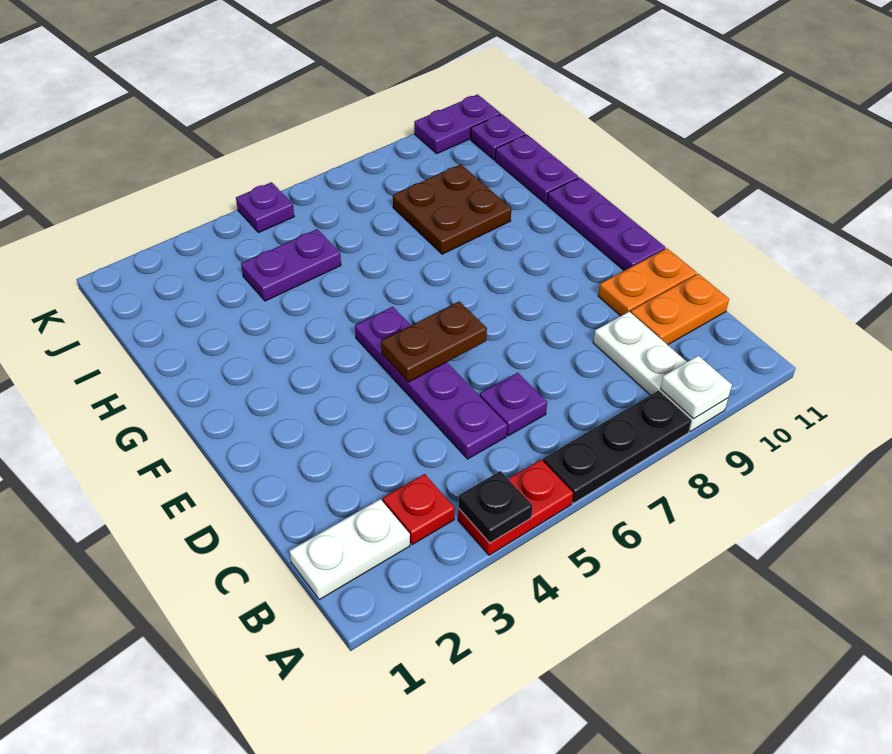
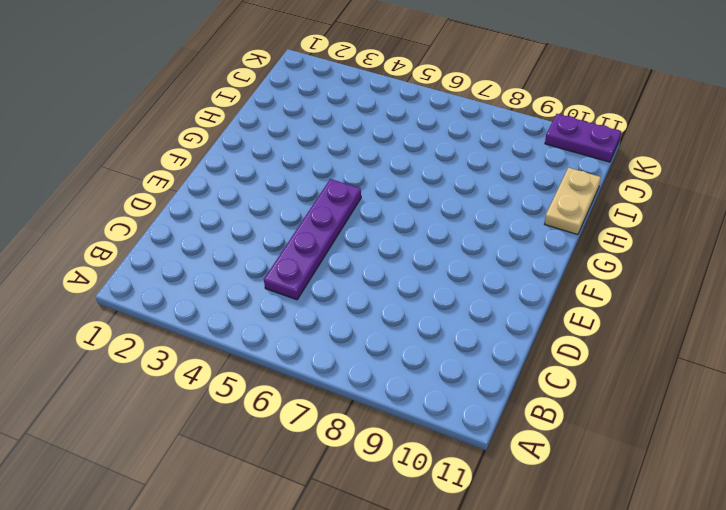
tan 1x2 plate [545,168,601,235] -> purple 1x2 plate [495,135,578,204]
none -> red 1x2 plate [458,460,573,555]
none -> black 1x3 plate [543,391,691,503]
none -> white 1x3 plate [593,312,728,431]

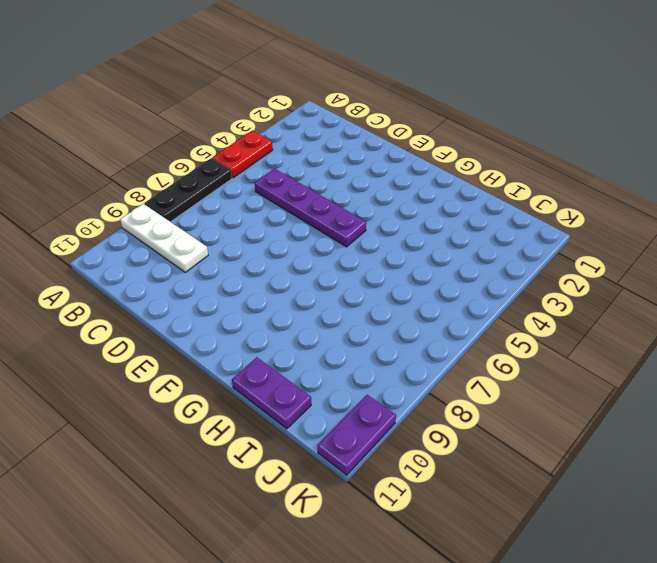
none -> white 1x2 plate [290,499,410,600]
none -> red 1x1 plate [383,474,455,544]
none -> purple 1x1 plate [480,373,547,436]

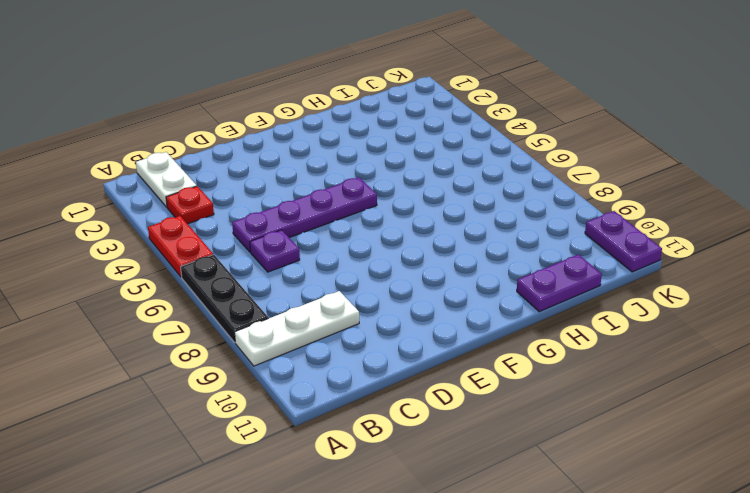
none -> orange 1x2 plate [631,274,729,345]
none -> orange 1x2 plate [598,248,697,316]
none -> purple 1x3 plate [547,178,665,271]

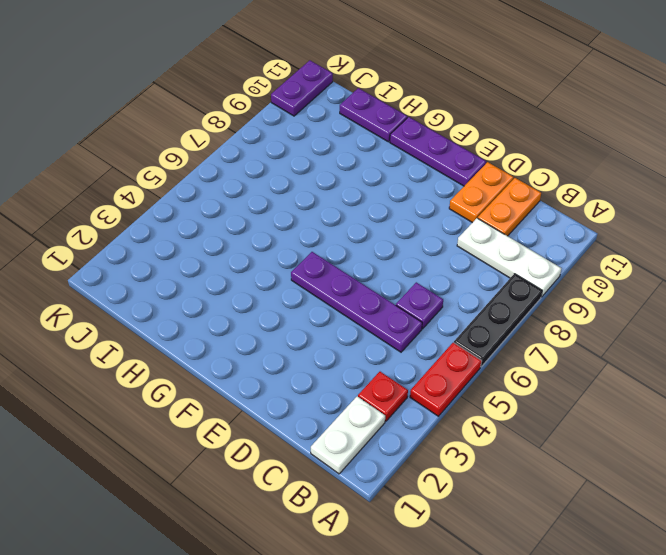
none -> brown 2x2 plate [393,164,511,254]
none -> purple 1x2 plate [241,229,341,301]
none -> purple 1x1 plate [471,114,526,160]

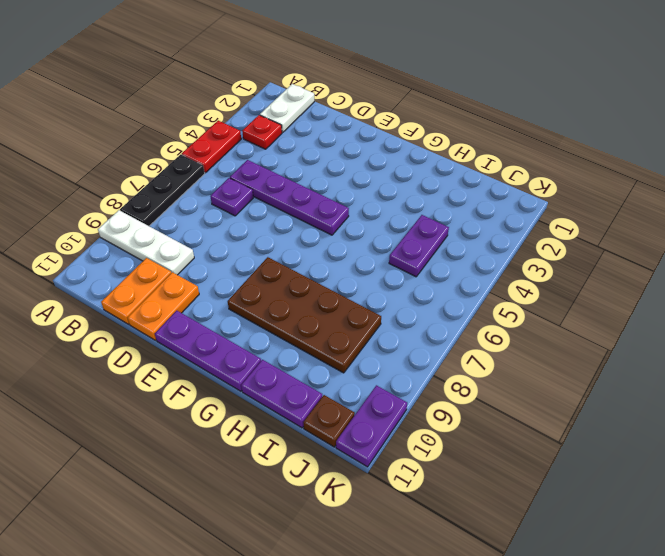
brown 2x4 plate [228,257,381,373] -> brown 2x2 plate [393,164,511,254]
brown 1x1 plate [303,395,355,447] -> purple 1x1 plate [471,114,526,160]
none -> purple 1x1 plate [236,182,294,233]
none -> black 1x1 plate [458,471,533,543]
none -> white 1x1 plate [660,356,732,419]

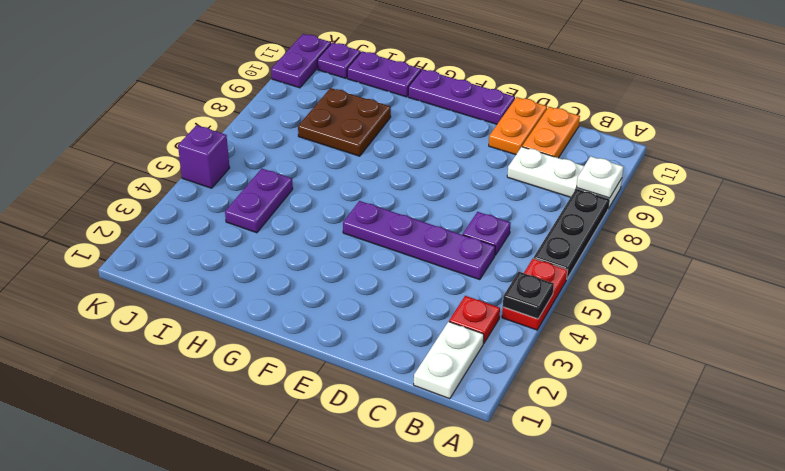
purple 1x1 brick [178,125,230,188] -> purple 1x1 plate [236,182,294,233]
none -> brown 1x2 plate [381,301,487,382]

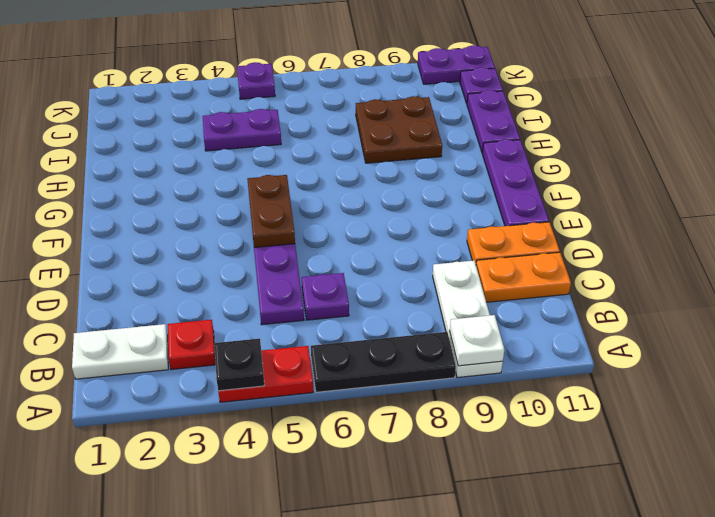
brown 1x2 plate [247,175,295,248] -> brown 1x2 plate turned to [381,301,487,382]

